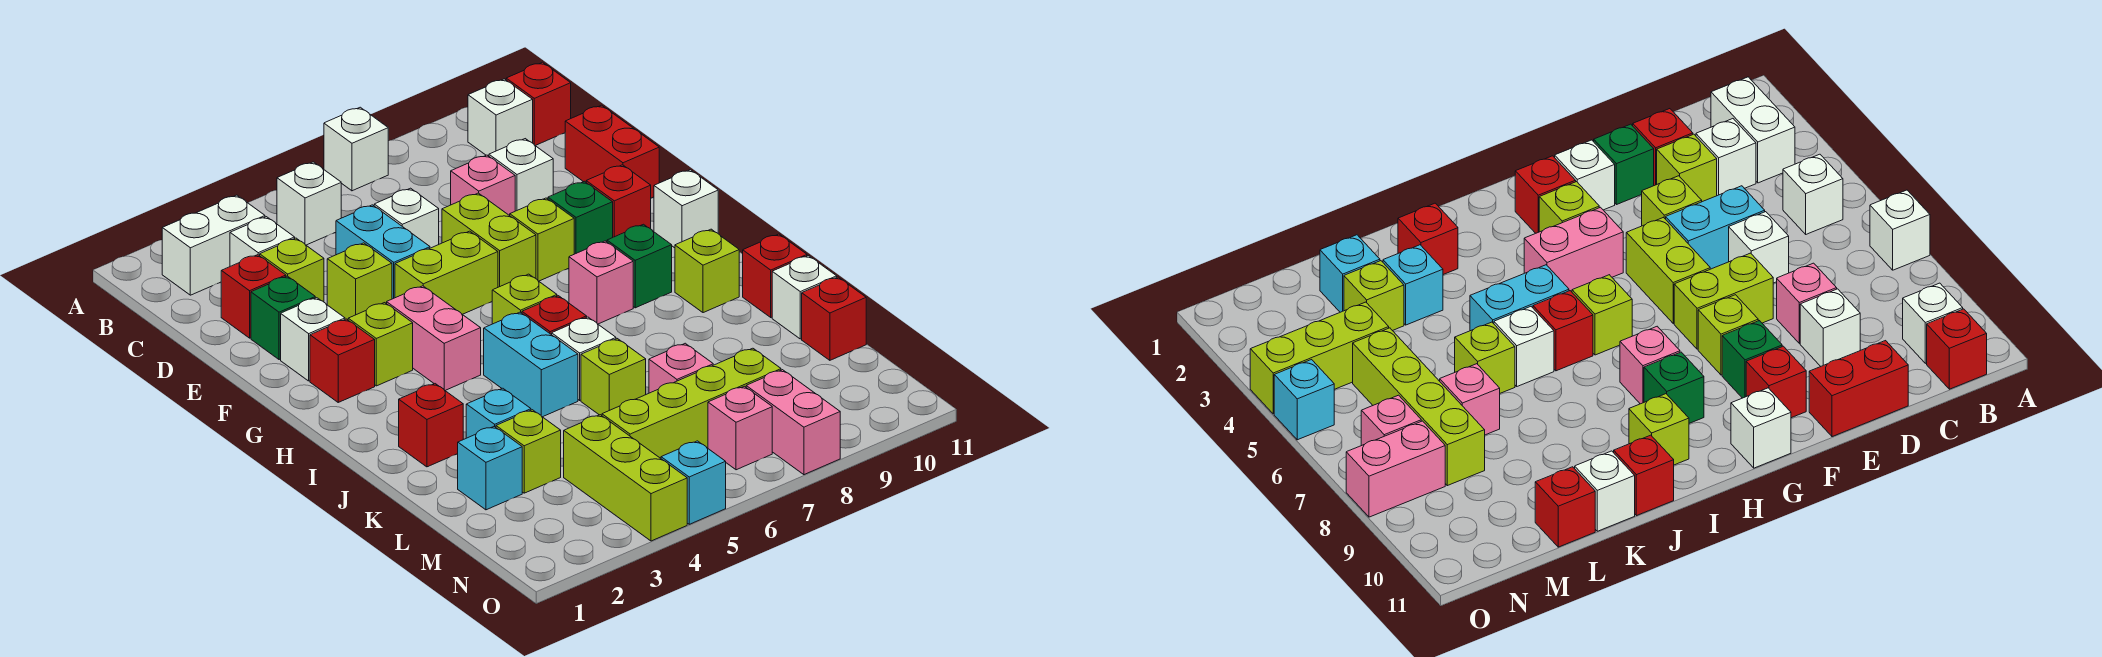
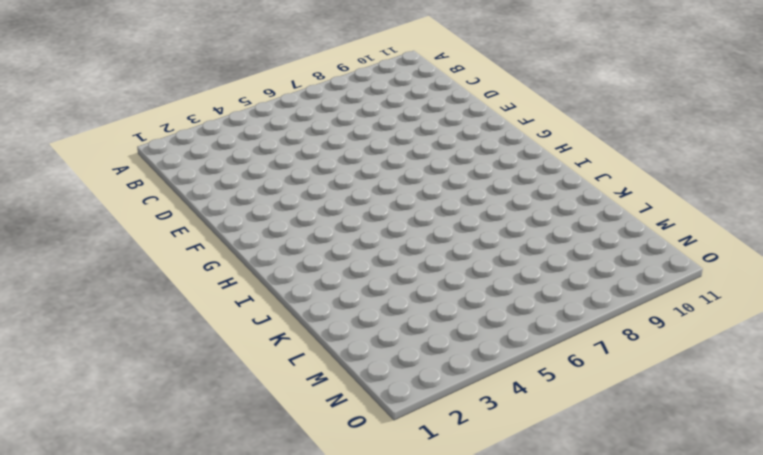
none -> white 1x1 brick [324,107,388,191]
none -> white 1x2 brick [162,195,265,295]
none -> white 1x1 brick [277,162,341,245]
none -> white 1x1 brick [468,79,533,156]

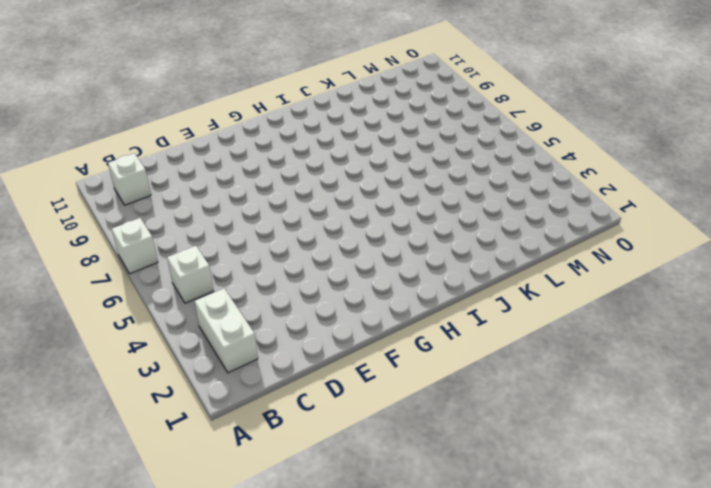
none -> red 1x1 brick [506,62,571,146]
none -> white 1x1 brick [230,217,295,266]
none -> red 1x1 brick [221,255,286,338]
none -> lime 1x1 brick [260,238,324,302]

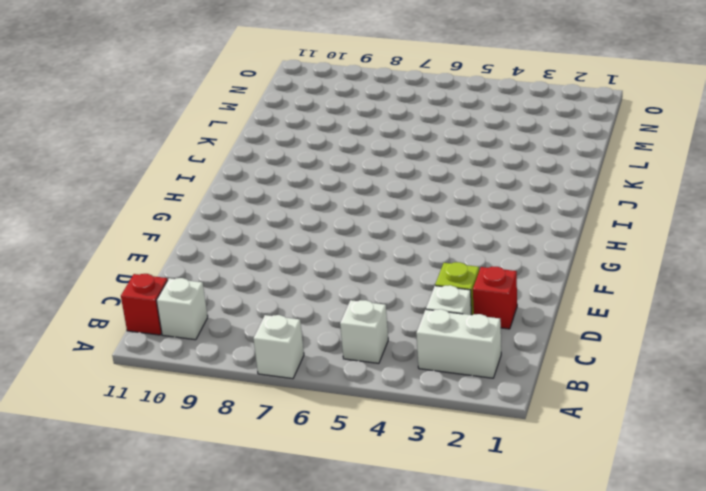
none -> cyan 1x2 brick [336,205,430,299]
none -> white 1x1 brick [374,188,439,248]
none -> pink 1x1 brick [451,155,515,216]
none -> white 1x1 brick [489,139,553,211]

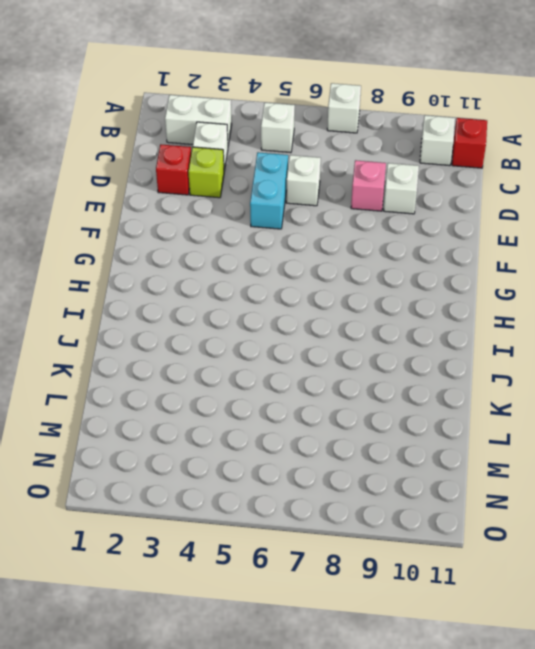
none -> red 1x2 brick [565,105,659,198]
none -> green 1x1 brick [251,276,315,360]
none -> lime 1x1 brick [327,243,392,320]
none -> lime 1x2 brick [442,193,536,287]

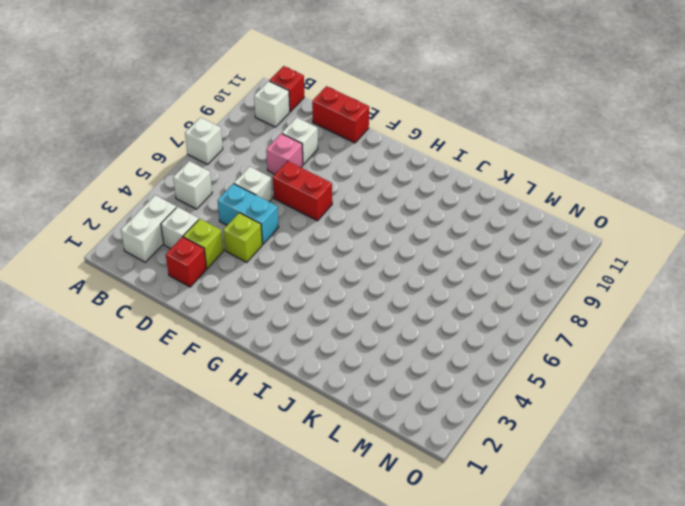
red 1x2 brick [273,161,332,221] -> lime 1x2 brick [442,193,536,287]
none -> green 1x1 brick [251,276,315,360]
none -> white 1x1 brick [281,298,345,381]
none -> lime 1x2 brick [395,231,498,314]
none -> lime 1x1 brick [510,198,574,281]

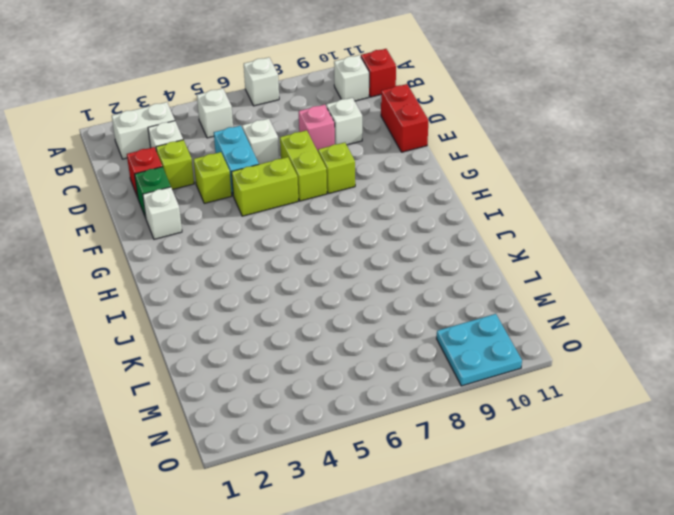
cyan 2x2 plate [437,314,522,386] -> none
none -> green 1x1 brick [548,181,613,254]
none -> red 1x1 brick [586,165,651,237]
none -> red 1x1 brick [310,319,375,402]
none -> lime 1x1 brick [348,303,413,386]

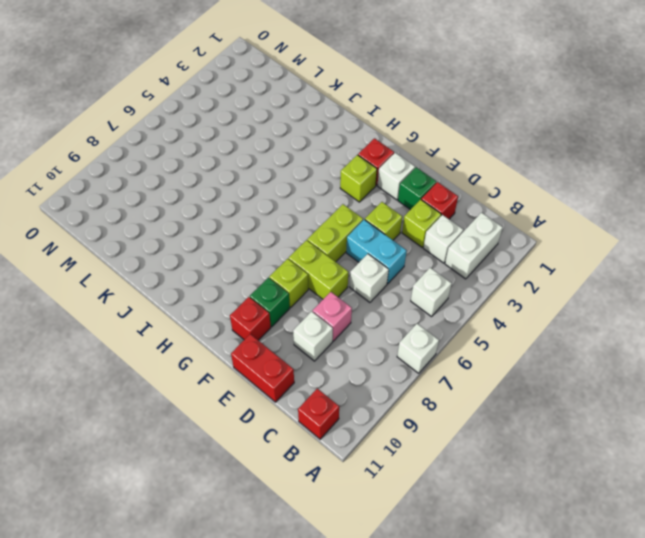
none -> white 1x1 brick [468,79,533,156]
none -> pink 1x2 brick [387,286,481,390]
none -> white 1x1 brick [654,170,718,248]
none -> lime 1x1 brick [492,274,557,324]

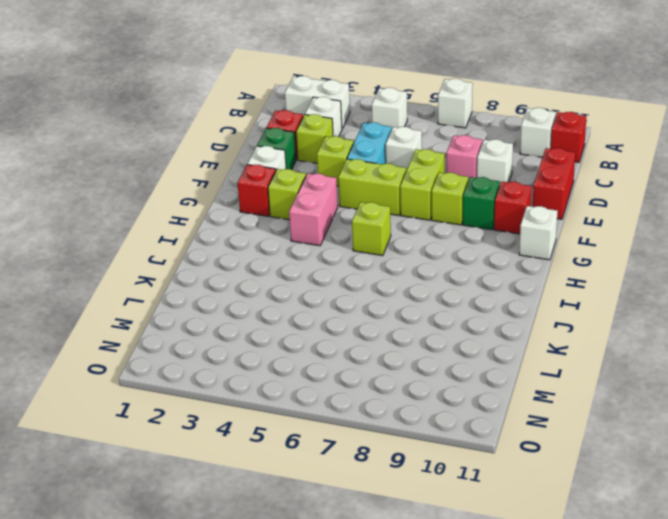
none -> pink 1x1 brick [569,241,633,324]
none -> green 1x1 brick [607,224,672,308]
none -> cyan 1x2 brick [484,312,578,417]
none -> red 1x1 brick [522,296,587,335]

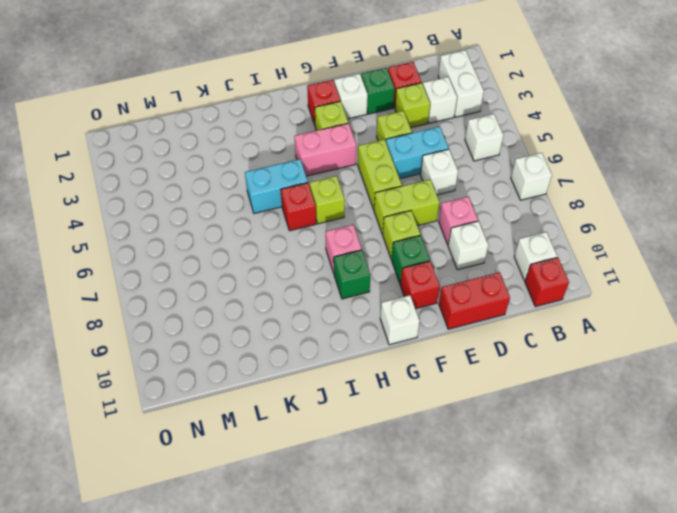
none -> lime 1x1 brick [675,229,739,313]
none -> red 1x1 brick [399,384,463,467]
none -> white 1x1 brick [552,317,616,400]
none -> red 1x1 brick [743,234,807,317]

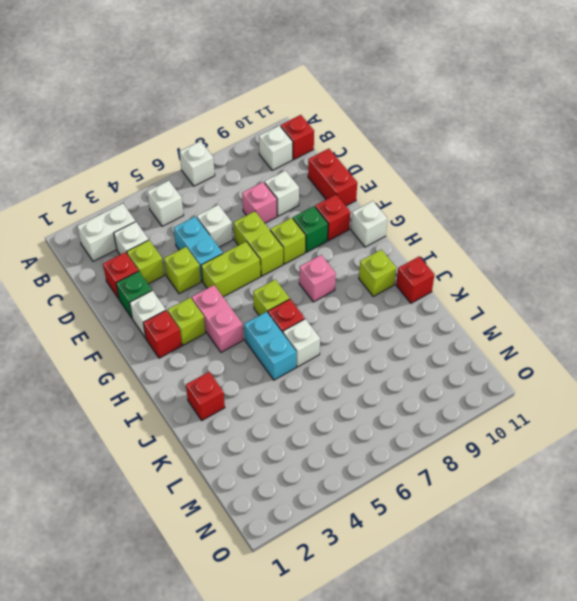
none -> green 1x1 brick [607,224,672,308]
none -> cyan 1x1 brick [466,388,531,438]
none -> lime 1x1 brick [581,339,646,416]
none -> white 1x1 brick [772,256,837,339]

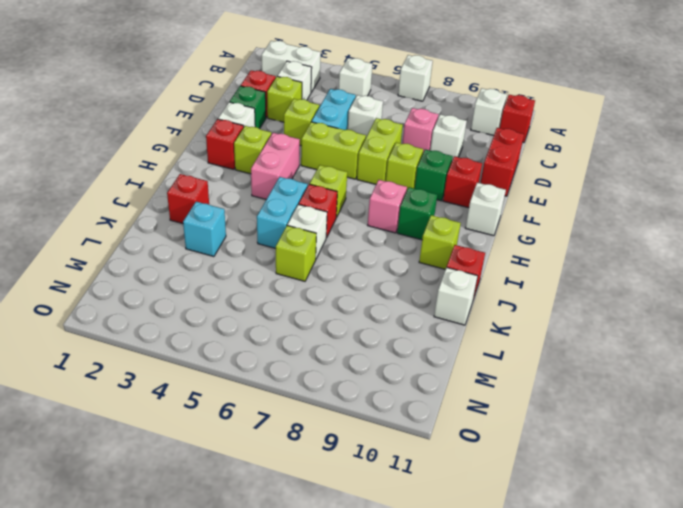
none -> cyan 1x1 brick [458,426,522,510]
none -> lime 1x1 brick [496,410,561,493]
none -> pink 1x1 brick [649,343,713,393]
none -> red 1x1 brick [802,277,866,360]

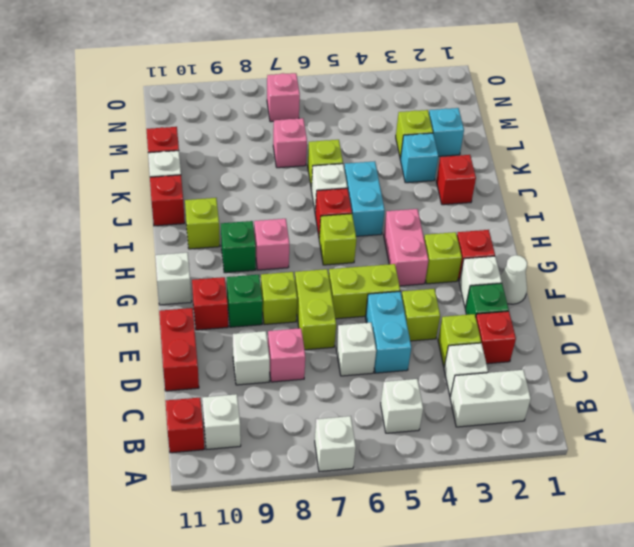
white 1x1 cone [500,255,527,304] -> none
none -> lime 1x3 brick [564,415,687,541]
none -> lime 1x4 brick [602,348,781,458]
none -> pink 1x2 brick [746,370,840,475]
none -> cyan 1x1 brick [661,441,726,524]

